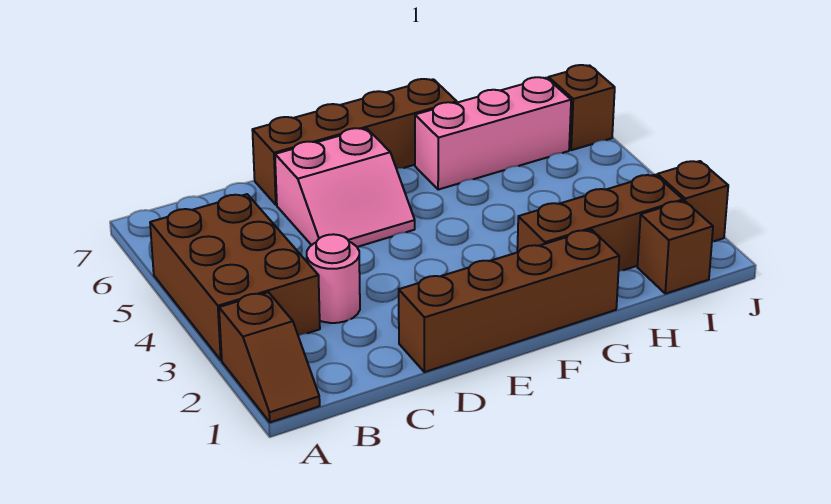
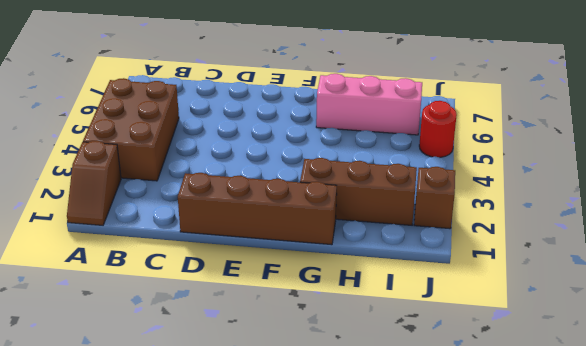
red 1x1 round brick [419,101,457,157] -> none
none -> pink 1x1 round brick [307,234,360,323]
none -> pink 2x2 slope [275,128,415,247]

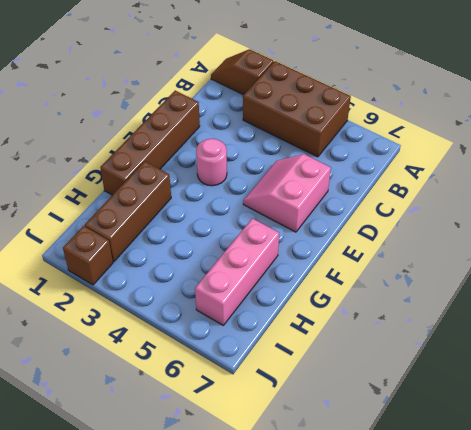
pink 1x1 round brick [196,139,227,186] -> pink 1x1 round brick moved to [307,234,360,323]
none -> brown 1x4 brick [252,79,457,205]
none -> brown 1x1 brick [637,201,713,294]

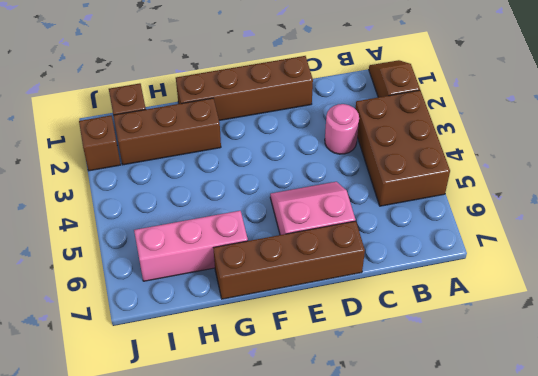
none -> brown 1x1 brick [548,65,615,150]

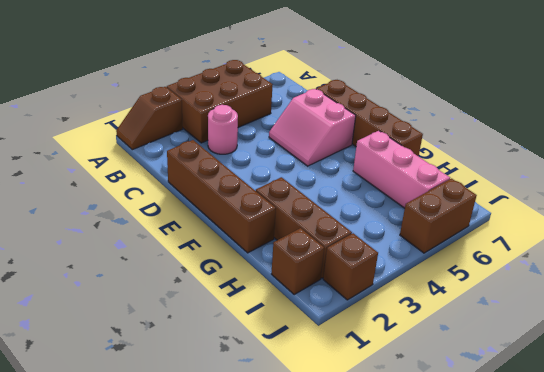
brown 1x2 brick [400,179,477,253] -> brown 1x1 brick [548,65,615,150]

